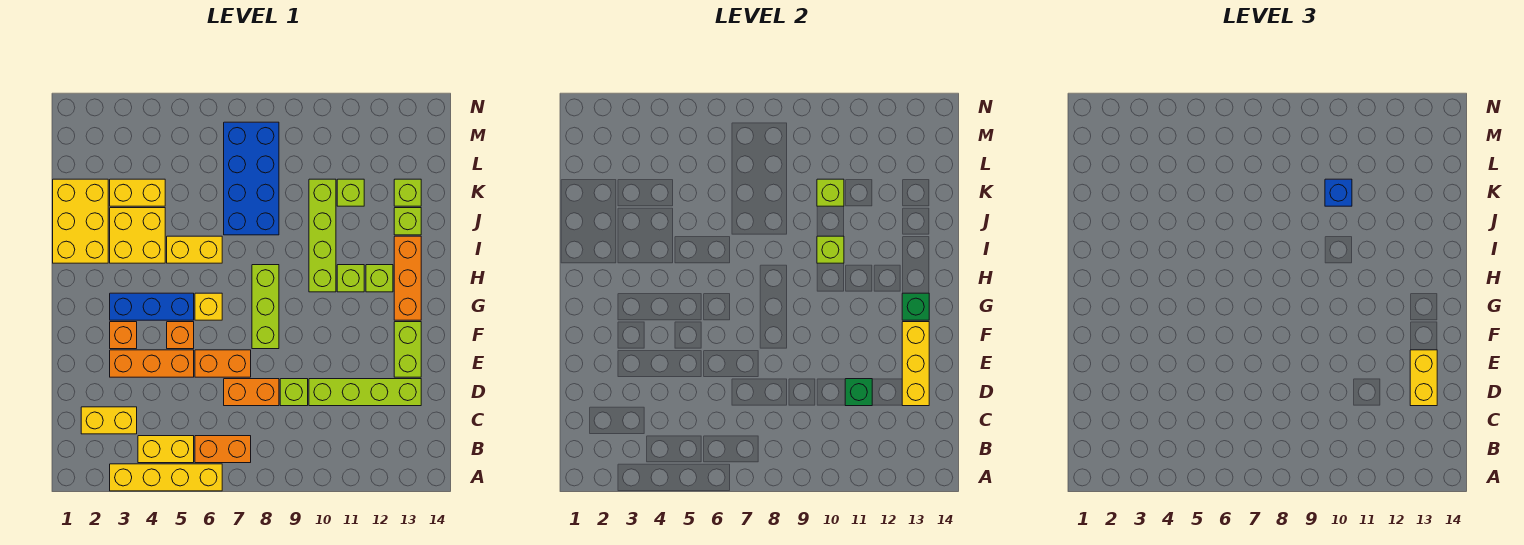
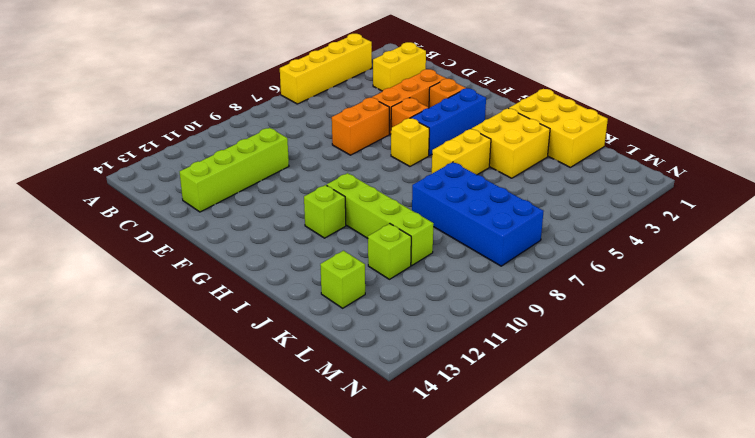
none -> yellow 1x2 brick [138,436,194,463]
none -> orange 1x2 brick [195,436,251,463]
none -> orange 1x2 brick [224,379,279,406]
none -> lime 1x1 brick [280,379,308,406]

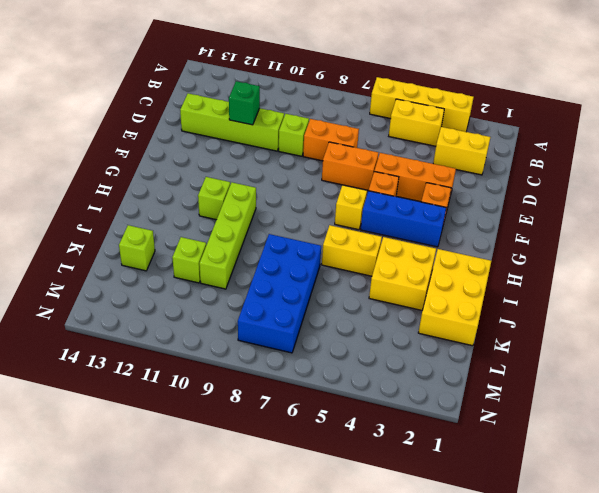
none -> orange 1x2 brick [195,436,251,463]
none -> lime 1x2 brick [394,322,421,377]
none -> lime 1x3 brick [252,265,279,349]
none -> orange 1x3 brick [394,236,421,320]

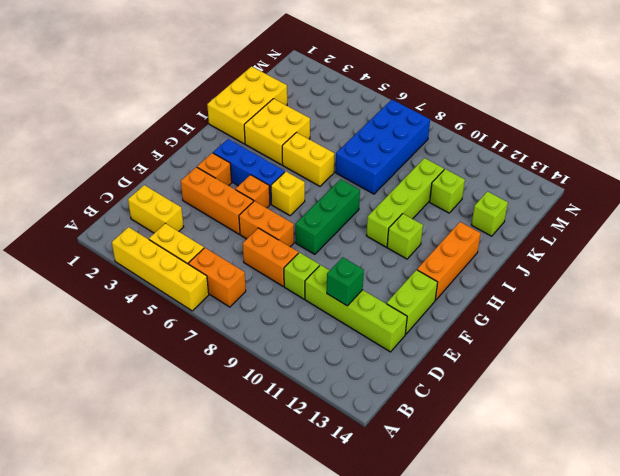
green 1x3 brick [295,179,360,254] -> lime 1x3 brick [252,265,279,349]
none -> lime 1x1 brick [366,265,393,292]
none -> lime 1x1 brick [394,208,421,235]
none -> yellow 1x2 brick [110,179,165,206]
none -> yellow 1x3 brick [902,322,929,406]

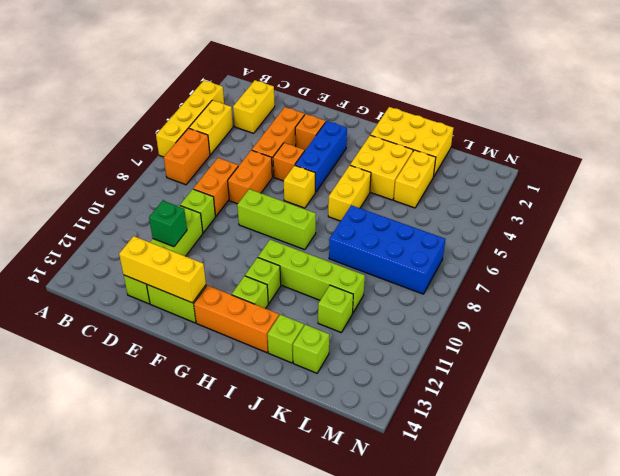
none -> green 1x1 brick [902,293,929,320]
none -> lime 1x1 brick [817,236,844,263]
none -> lime 1x1 brick [817,179,844,206]
none -> yellow 1x2 brick [1410,350,1437,406]

